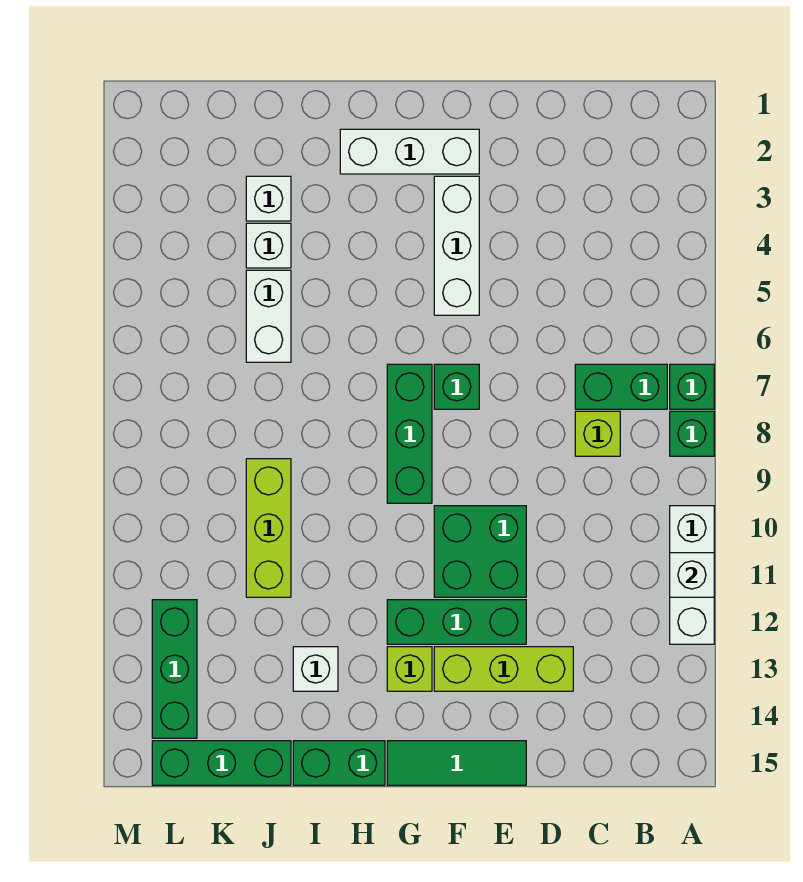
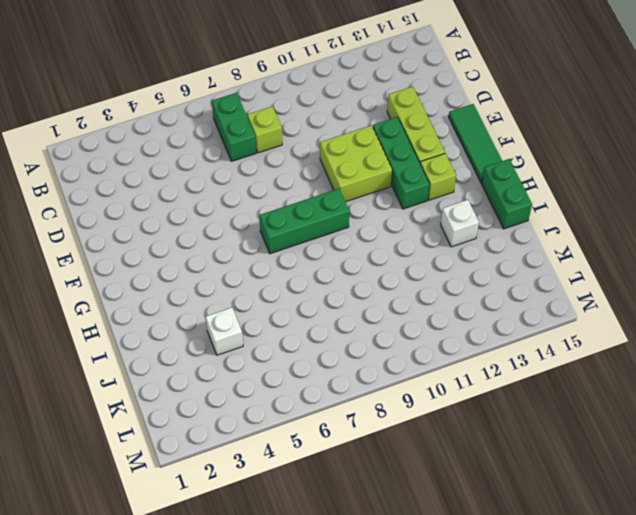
lime 2x2 brick [320,126,392,202] -> green 2x2 brick [434,506,526,597]
none -> green 1x1 brick [670,364,714,409]
none -> green 1x1 brick [670,411,714,456]
none -> white 1x3 brick [670,506,714,644]

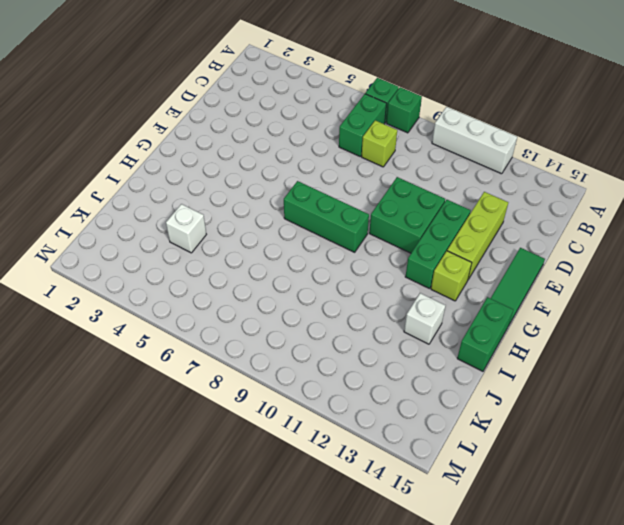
none -> white 1x3 brick [340,129,479,174]
none -> white 1x3 brick [434,176,479,315]
none -> green 1x1 brick [434,364,479,409]

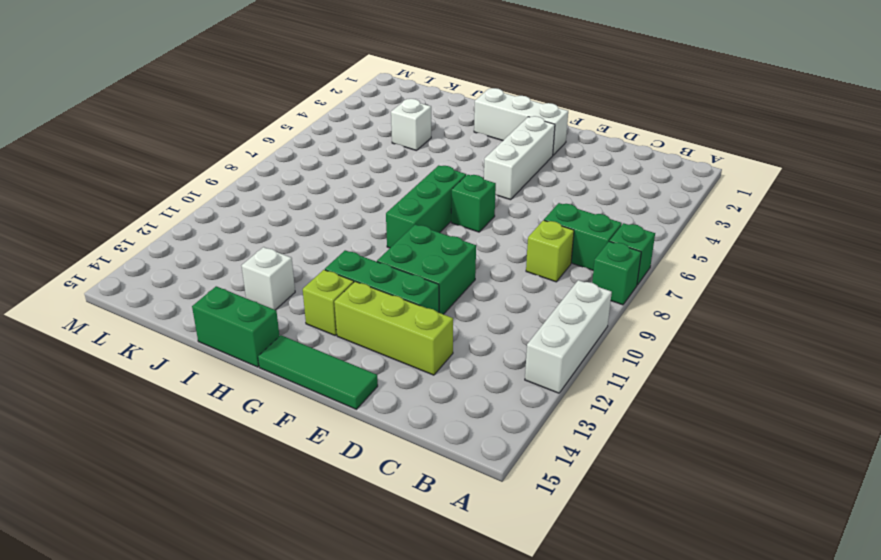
none -> white 1x1 brick [246,176,291,221]
none -> white 1x2 brick [246,270,291,362]
none -> lime 1x3 brick [246,459,291,597]

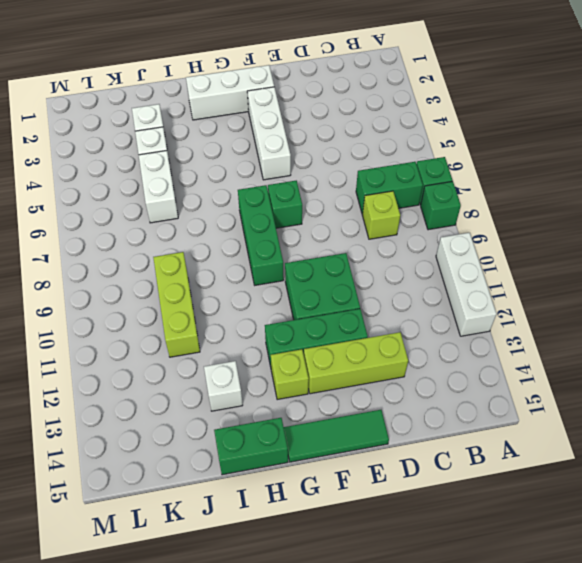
none -> green 1x3 brick [152,741,291,785]
none -> green 1x3 brick [152,600,197,738]
none -> white 1x1 brick [670,553,714,597]

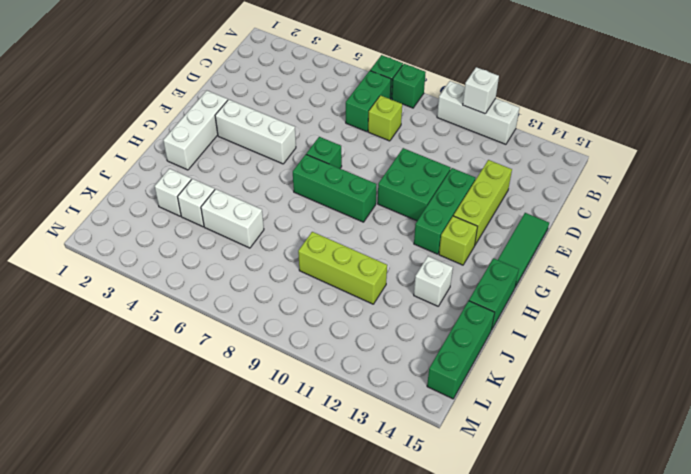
none -> green 1x3 brick [152,600,197,738]

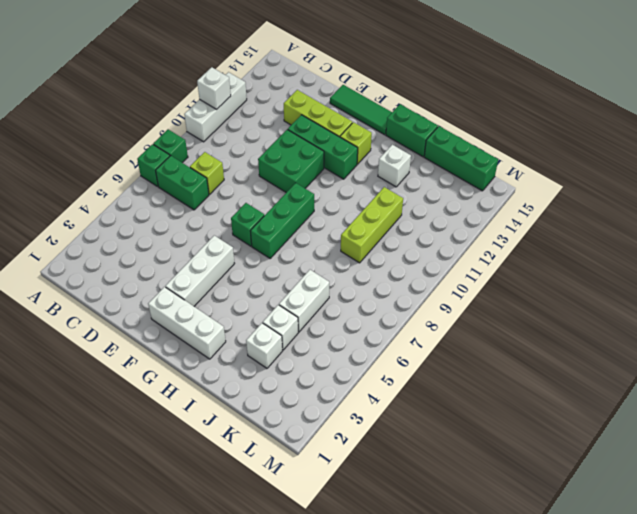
none -> green 1x3 brick [152,600,197,738]

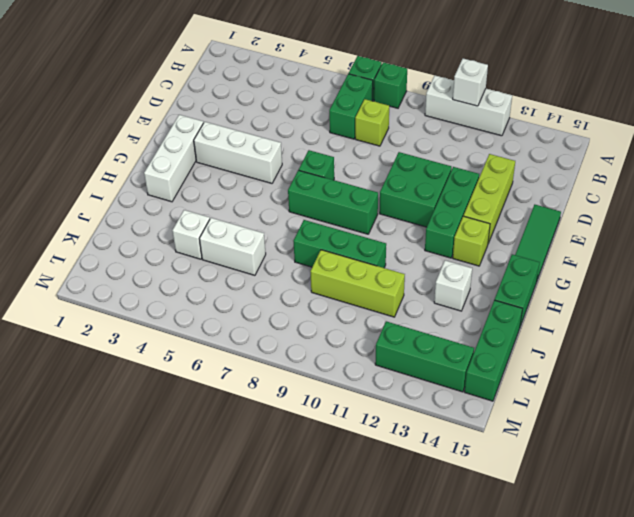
green 1x3 brick [293,220,386,268] -> none
none -> white 1x1 brick [246,176,291,221]

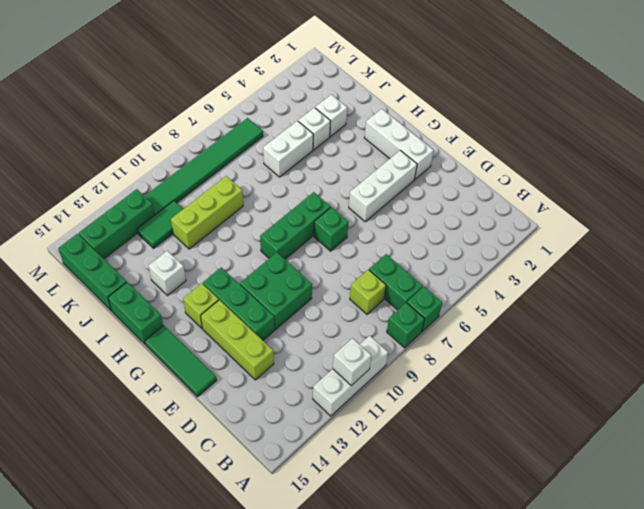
green 1x2 tile [137,201,183,248] -> none
green 1x6 tile [145,118,263,215] -> none

